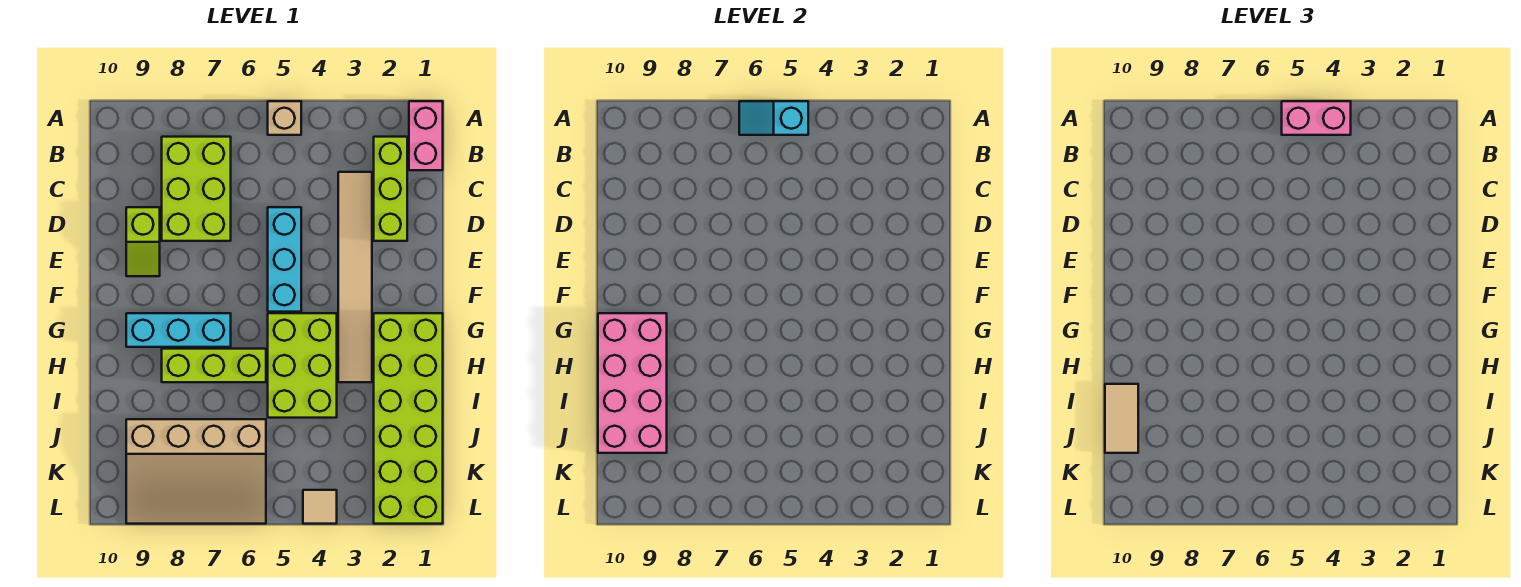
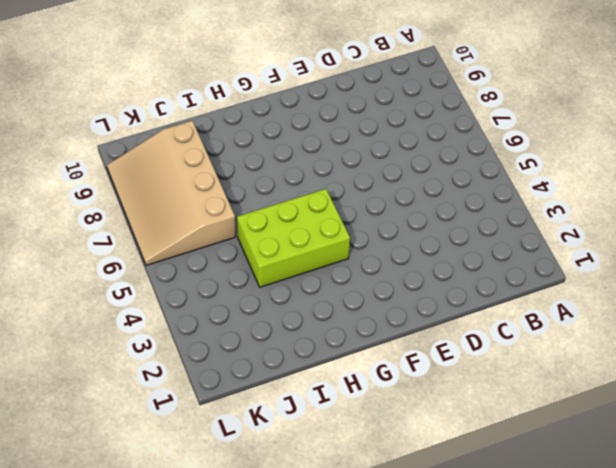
none -> pink 1x2 brick [409,101,443,170]
none -> tan 1x1 brick [268,101,301,135]
none -> lime 1x3 brick [374,137,407,241]

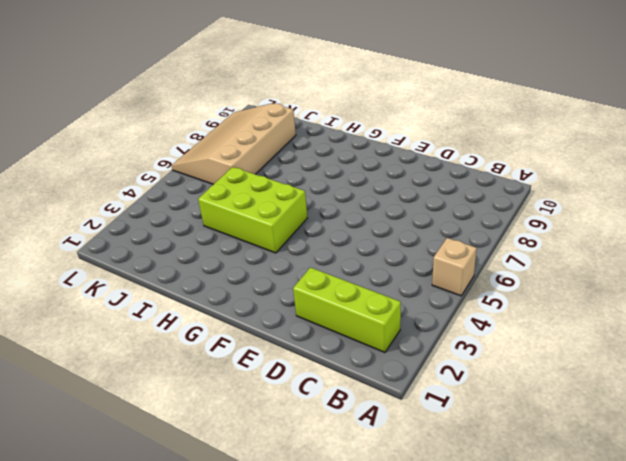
none -> pink 1x2 brick [409,101,443,170]
none -> lime 2x3 brick [162,137,231,241]
none -> tan 1x6 tile [338,172,372,382]

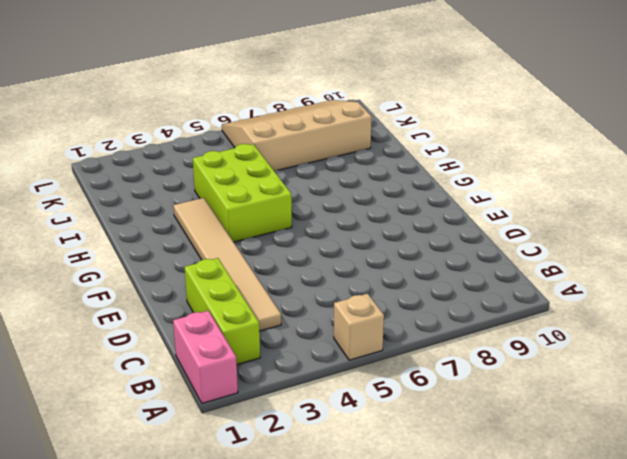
none -> lime 2x3 brick [162,137,231,241]
none -> cyan 1x3 brick [268,207,301,312]
none -> lime 1x2 slope [126,207,160,276]

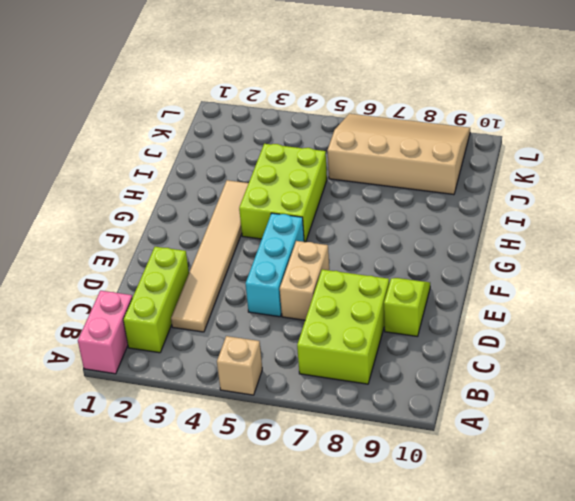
tan 1x2 brick [280,241,329,320] -> none
none -> lime 2x6 brick [374,313,443,524]
none -> cyan 1x3 brick [126,313,231,347]
none -> lime 1x3 brick [162,349,266,382]

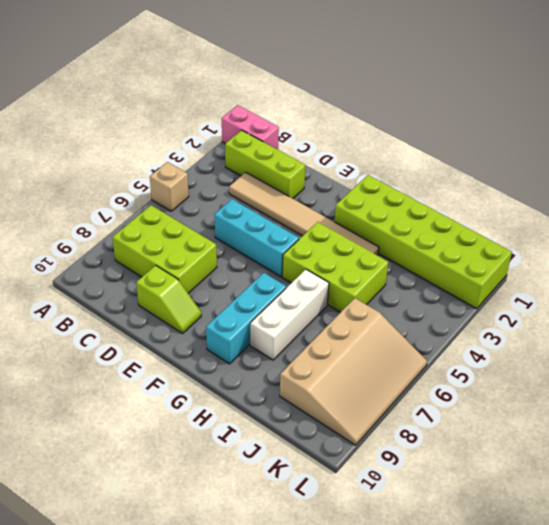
white 1x3 brick [250,269,329,360] -> lime 1x3 brick [162,349,266,382]
none -> tan 1x1 tile [303,490,337,524]
none -> cyan 1x2 slope [739,101,808,135]
none -> pink 2x4 brick [598,313,667,453]

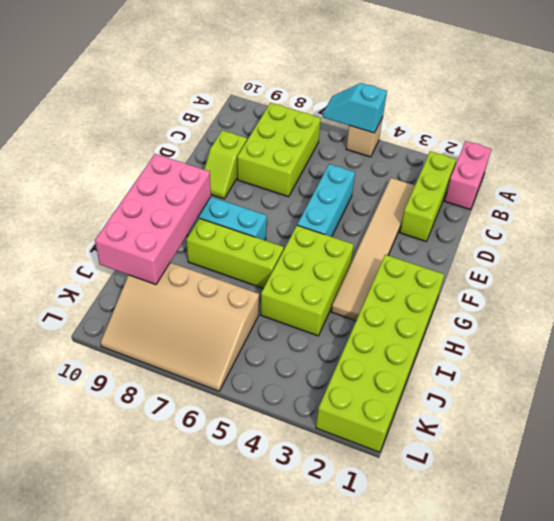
none -> tan 1x1 tile [303,490,337,524]
none -> pink 1x2 brick [1282,101,1351,135]
none -> tan 1x2 tile [1105,384,1138,453]

